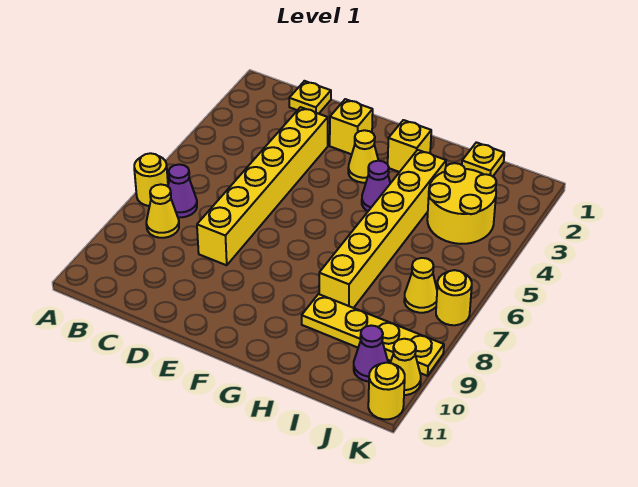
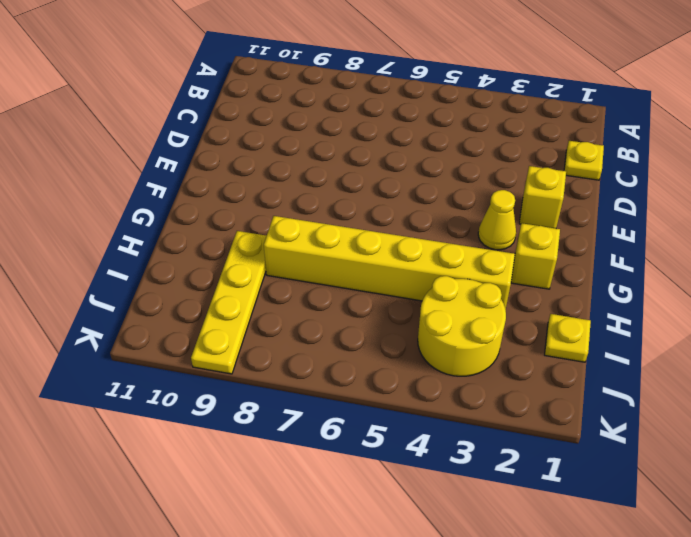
none -> yellow 1x1 round brick [134,153,168,206]
none -> purple 1x1 cone [168,164,197,217]
none -> yellow 1x1 cone [146,184,179,238]

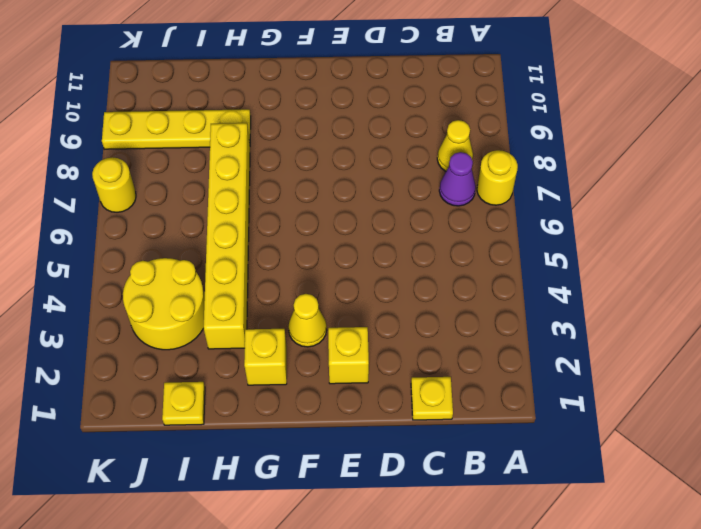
none -> yellow 1x6 brick [197,107,328,265]
none -> purple 1x1 cone [362,161,390,211]
none -> yellow 1x1 cone [404,258,437,313]

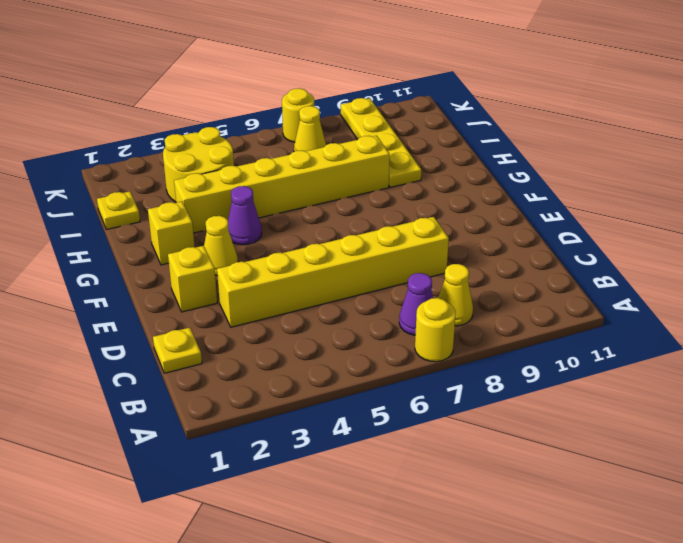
none -> purple 1x1 cone [354,325,388,382]
none -> yellow 1x1 cone [390,339,421,395]
none -> yellow 1x1 round brick [368,363,405,419]

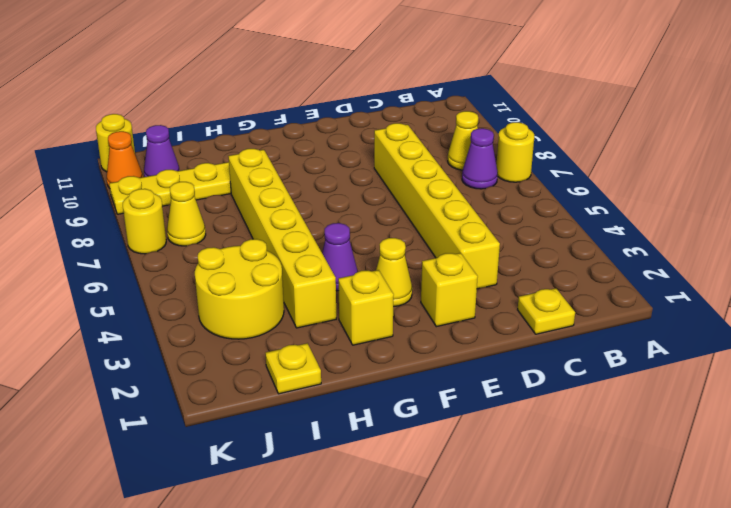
orange 1x1 cone [107,131,143,188] -> yellow 1x1 cone [390,339,421,395]

